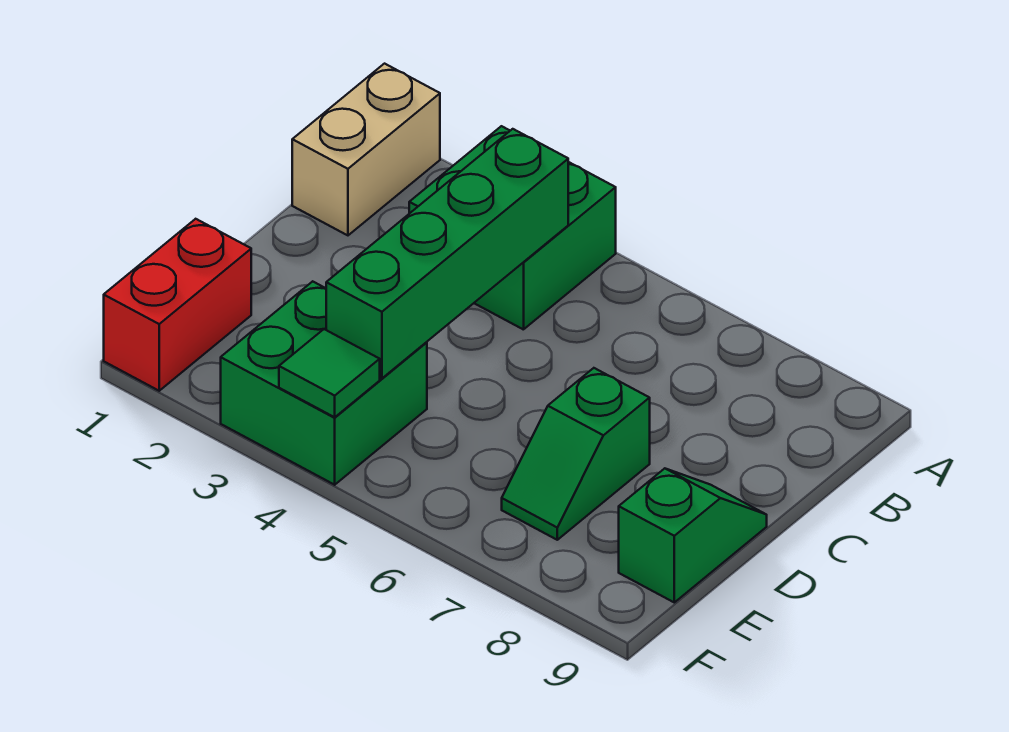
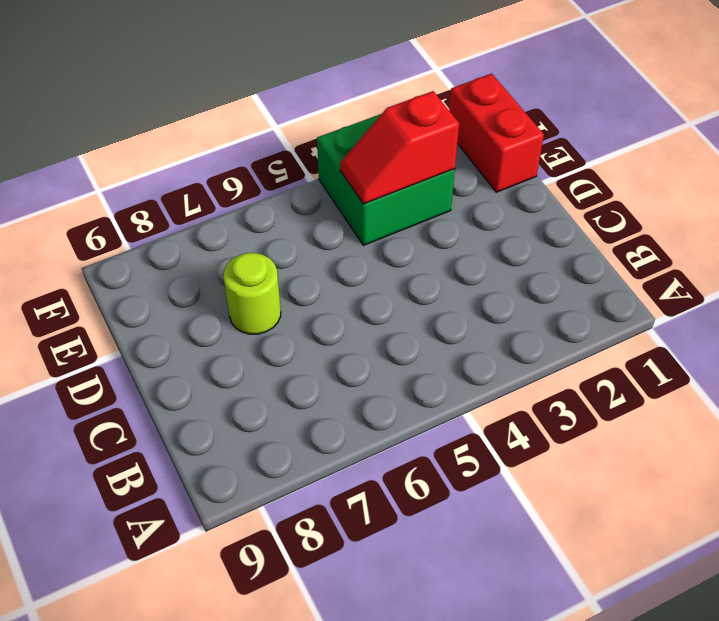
lime 1x1 round brick [223,253,281,334] -> green 1x2 slope [502,368,650,540]
red 1x2 slope [340,91,459,204] -> green 1x4 brick [326,129,568,378]
none -> tan 1x2 brick [292,64,440,235]
none -> green 2x2 brick [409,126,616,330]

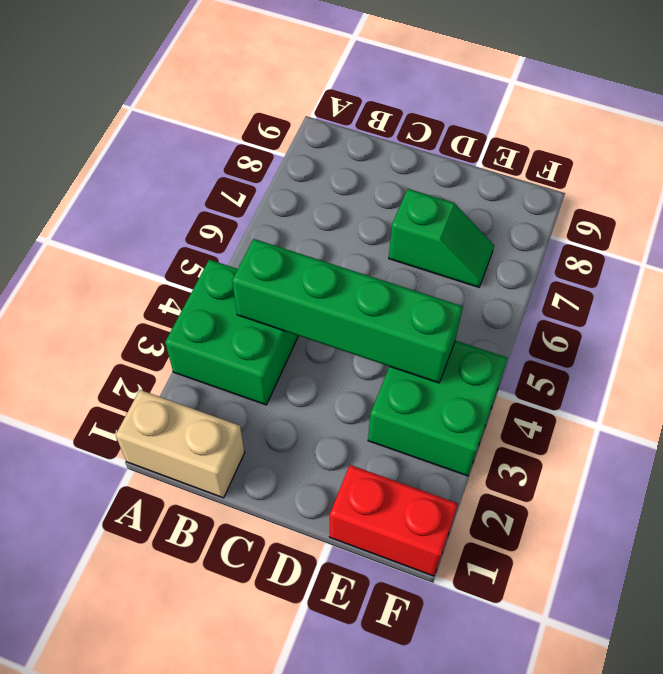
none -> green 1x2 slope [619,468,767,602]
none -> green 1x1 tile [279,329,380,417]

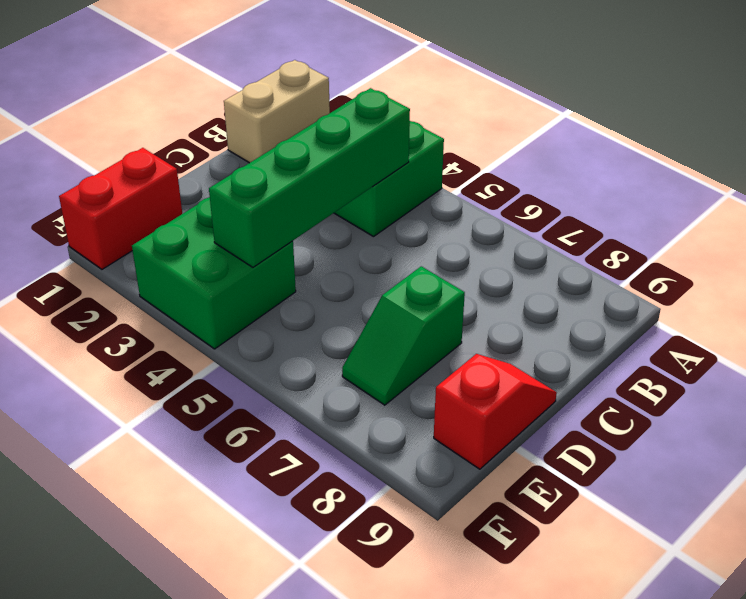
red 1x2 slope [434,354,557,469] -> green 1x2 slope [619,468,767,602]
none -> green 1x1 tile [279,329,380,417]

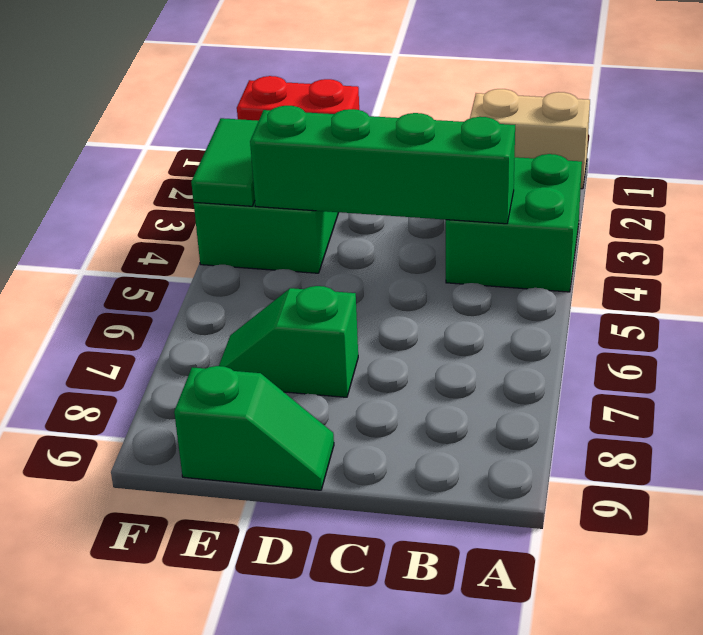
green 1x2 tile [191,118,259,206] -> green 1x1 tile [279,329,380,417]

